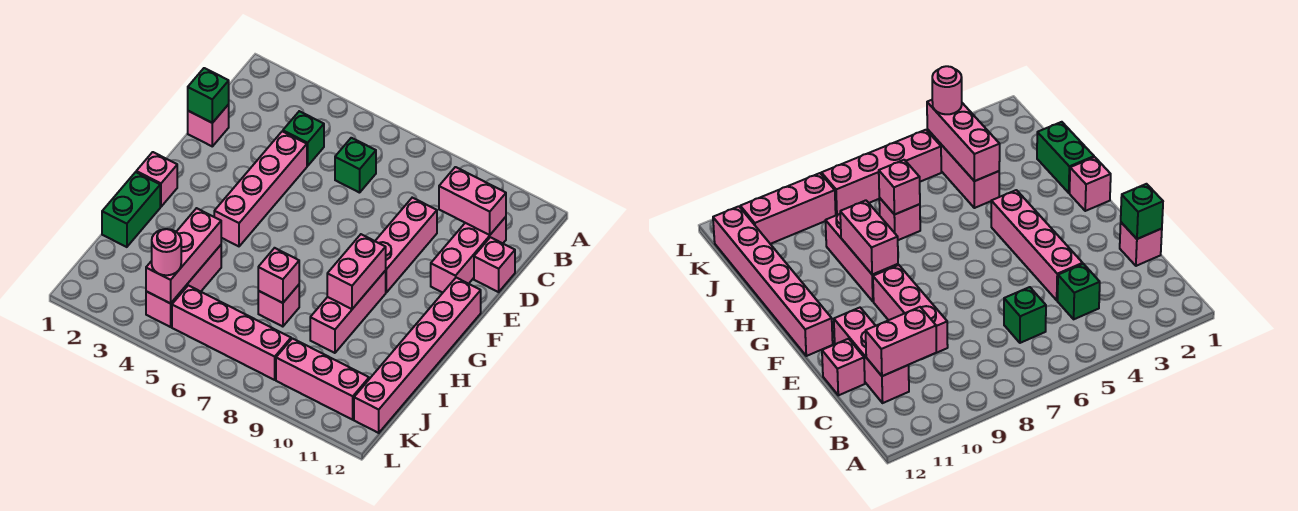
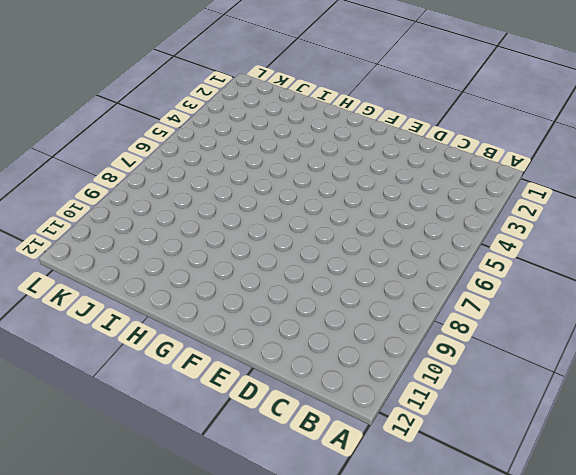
none -> green 1x1 brick [283,111,324,166]
none -> green 1x1 brick [335,138,376,193]
none -> pink 1x3 brick [431,217,506,293]

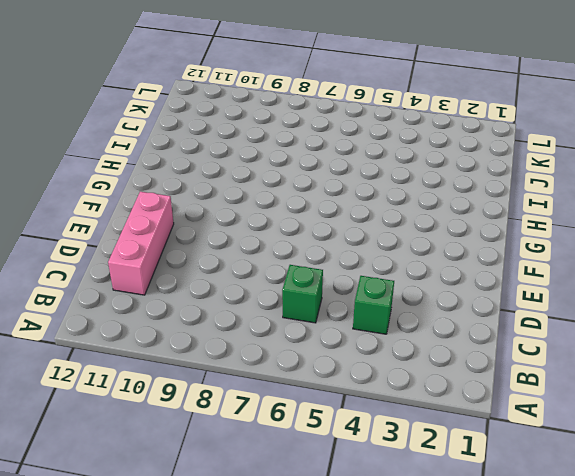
none -> pink 1x1 brick [188,104,229,146]
none -> pink 1x4 brick [214,131,307,246]
none -> pink 1x3 brick [375,198,437,292]

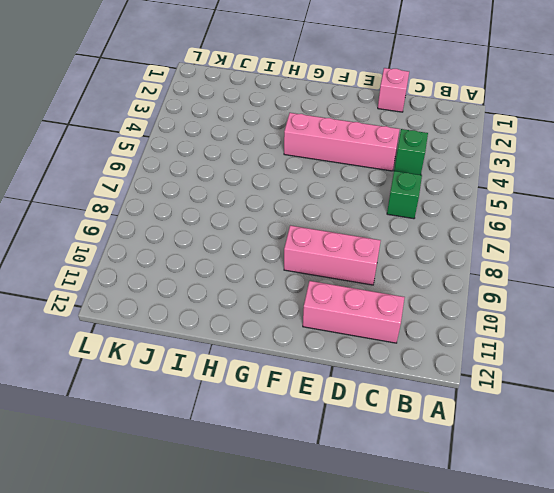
none -> pink 1x1 brick [474,237,515,292]
none -> pink 1x6 brick [354,278,481,433]
none -> pink 1x1 brick [136,152,177,207]

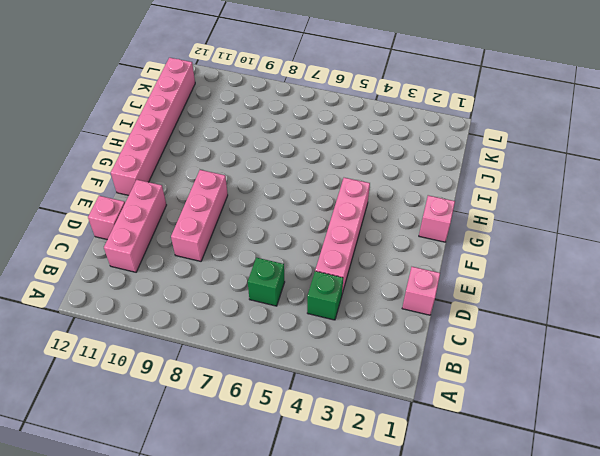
none -> pink 1x3 brick [310,271,386,353]
none -> green 1x2 brick [102,172,160,247]
none -> pink 1x3 brick [146,245,221,327]

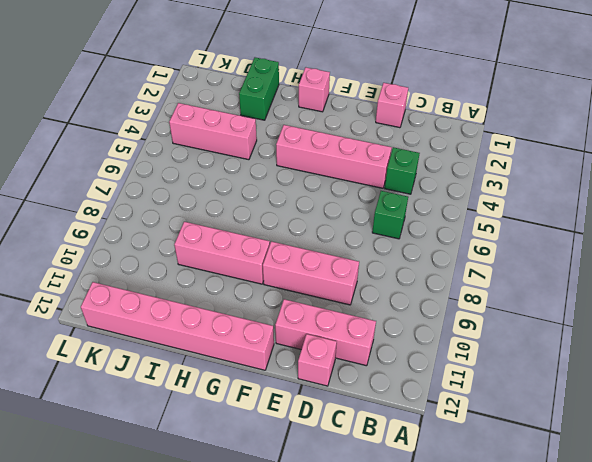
green 1x2 brick [239,58,279,120] -> green 1x2 brick turned to [102,172,160,247]
none -> pink 1x1 brick [258,285,299,327]
none -> pink 1x4 brick [172,285,291,380]
none -> pink 1x3 brick [276,338,369,420]

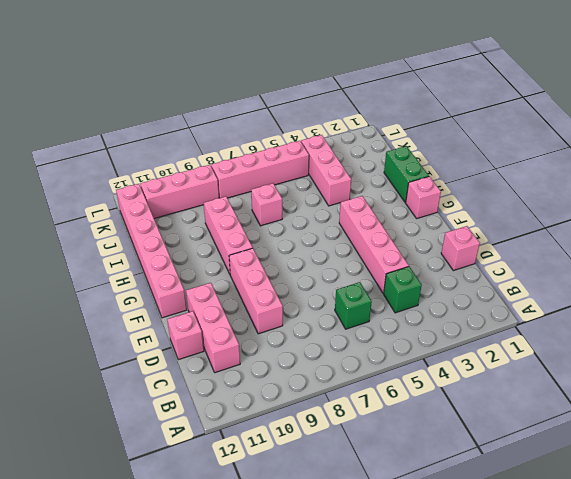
none -> pink 1x2 brick [439,167,506,235]
none -> green 1x1 brick [188,68,229,123]
none -> pink 1x2 brick [327,234,386,309]

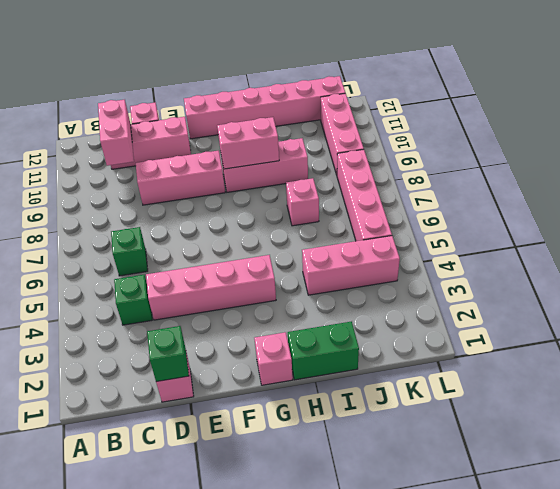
none -> pink 1x3 brick [146,208,221,303]
none -> pink 1x1 brick [258,248,299,303]
none -> pink 1x1 round brick [152,229,181,275]

